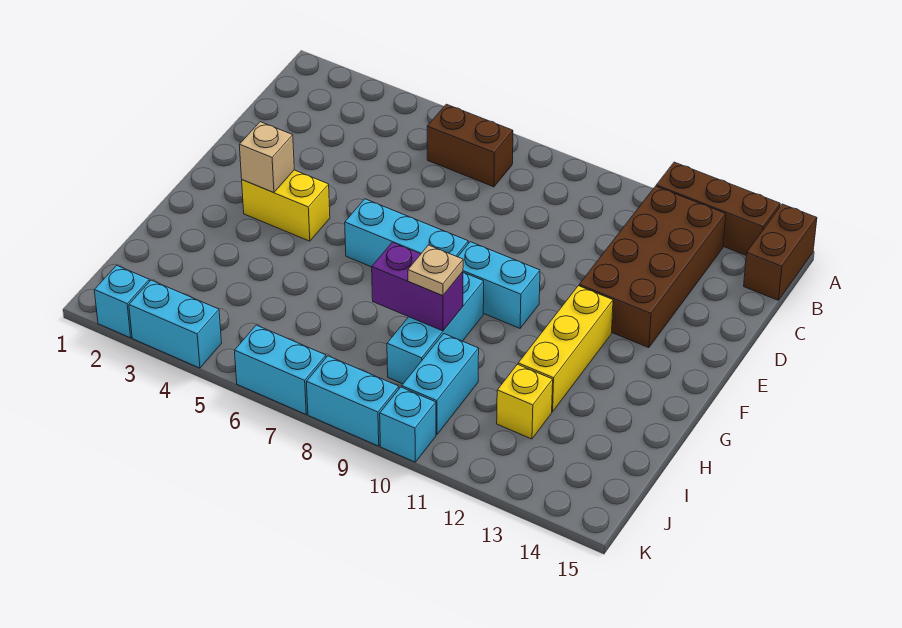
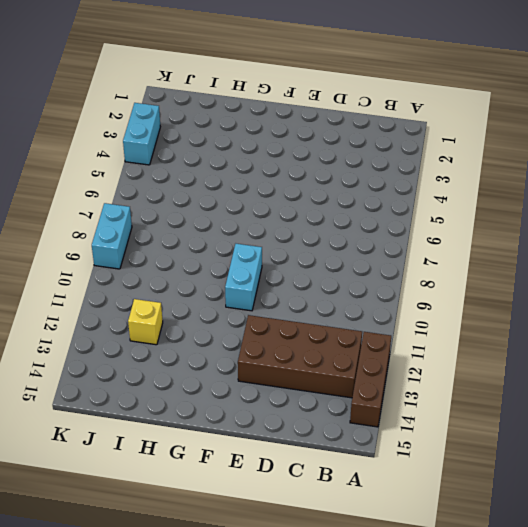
none -> brown 1x2 brick [744,204,817,300]
none -> brown 1x2 brick [427,104,513,187]
none -> yellow 1x2 brick [242,170,330,241]

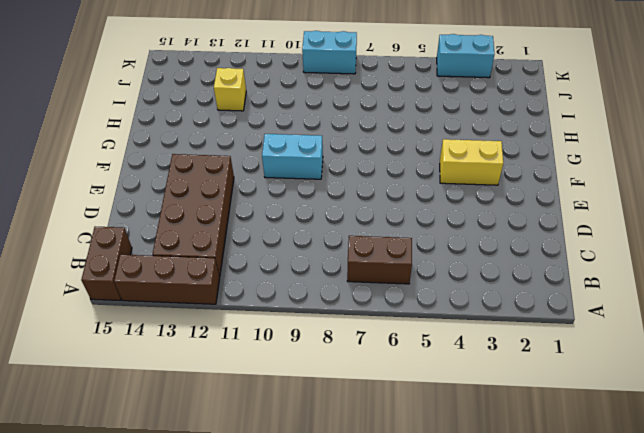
none -> cyan 1x3 brick [345,199,468,267]
none -> yellow 1x3 brick [518,286,613,412]
none -> cyan 1x3 brick [387,272,484,384]

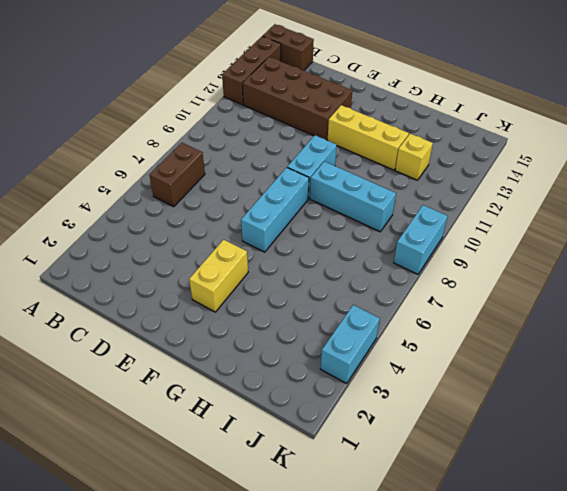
none -> cyan 1x2 brick [402,334,479,435]
none -> cyan 1x1 brick [94,265,150,338]
none -> cyan 1x2 brick [235,325,326,414]

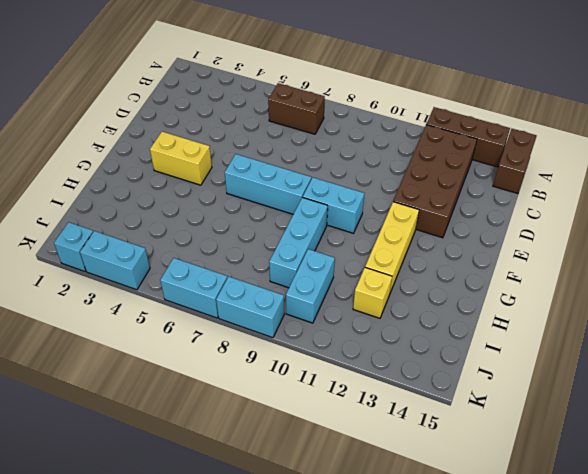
none -> cyan 1x1 brick [380,387,436,462]
none -> tan 1x1 brick [239,122,294,193]
none -> purple 1x2 brick [372,242,463,331]

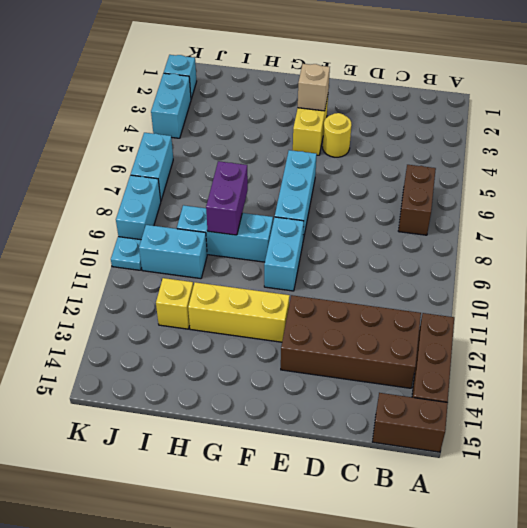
yellow 1x1 round brick [323,113,351,157] -> none
cyan 1x1 plate [111,237,142,270] -> cyan 1x1 brick [380,387,436,462]
none -> tan 1x1 plate [408,245,463,296]

